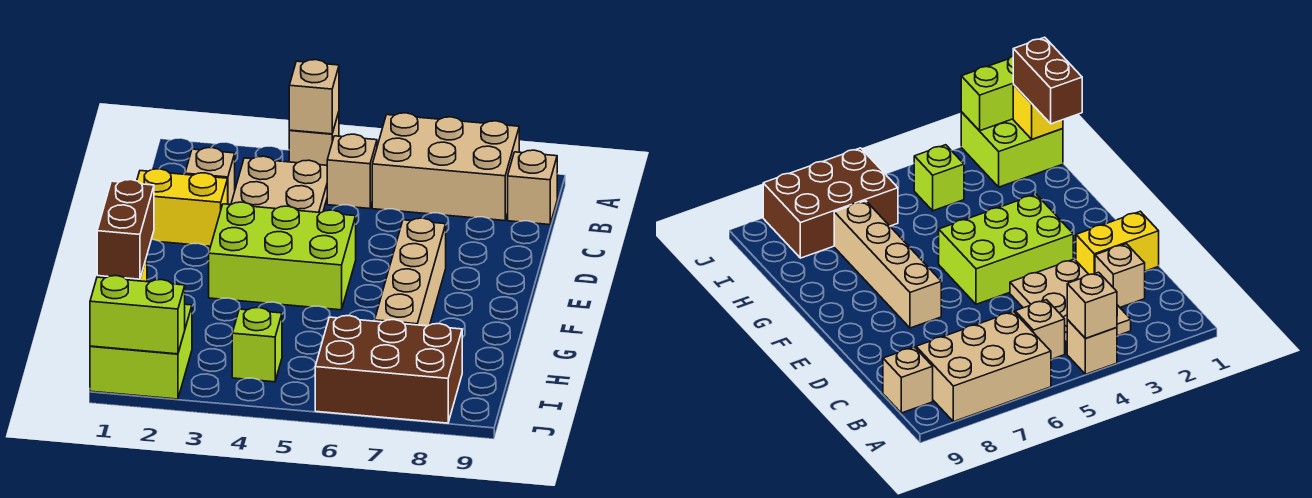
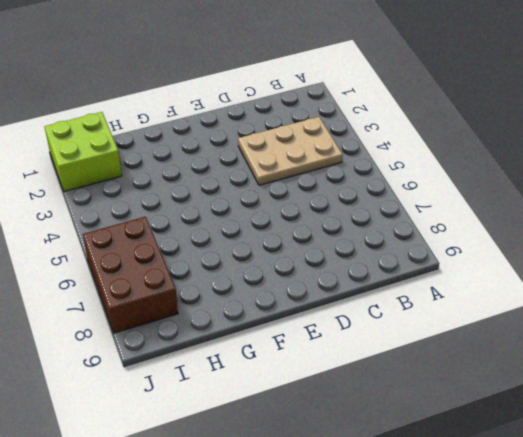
none -> tan 1x1 brick [289,112,339,165]
none -> tan 2x3 brick [372,113,519,221]
none -> tan 1x1 brick [327,134,377,209]

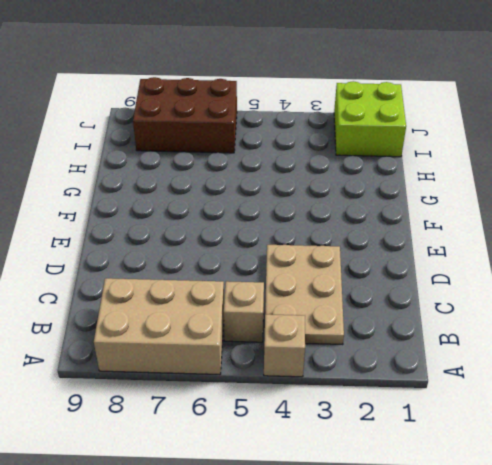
none -> tan 1x1 brick [508,150,557,225]
none -> tan 1x1 brick [185,148,235,205]
none -> yellow 1x2 brick [137,169,228,246]

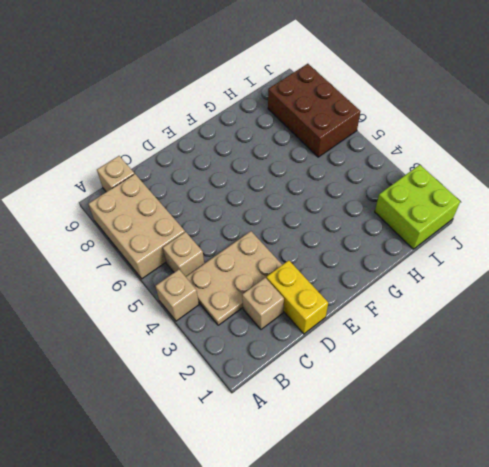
none -> lime 2x3 brick [209,202,356,310]
none -> tan 1x4 brick [375,218,446,326]
none -> lime 1x1 brick [232,308,282,382]

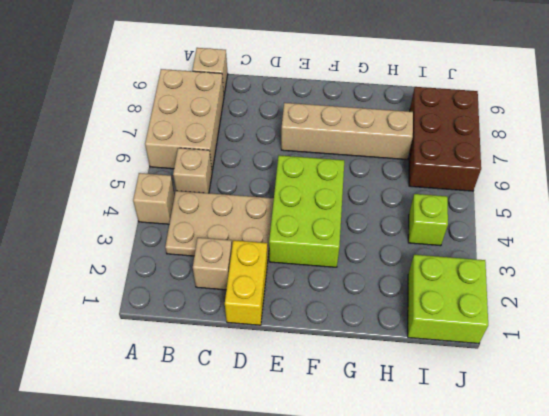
none -> tan 1x1 brick [289,60,339,134]
none -> yellow 1x1 brick [1013,85,1063,139]
none -> lime 1x2 brick [90,276,185,354]

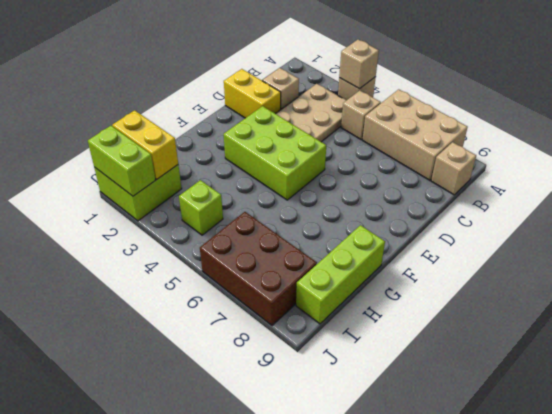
lime 1x3 brick [296,225,385,324] -> none
yellow 1x2 brick [112,110,178,179] -> yellow 1x1 brick [1013,85,1063,139]
none -> tan 1x4 brick [375,218,446,326]
none -> brown 1x2 brick [97,180,154,279]

